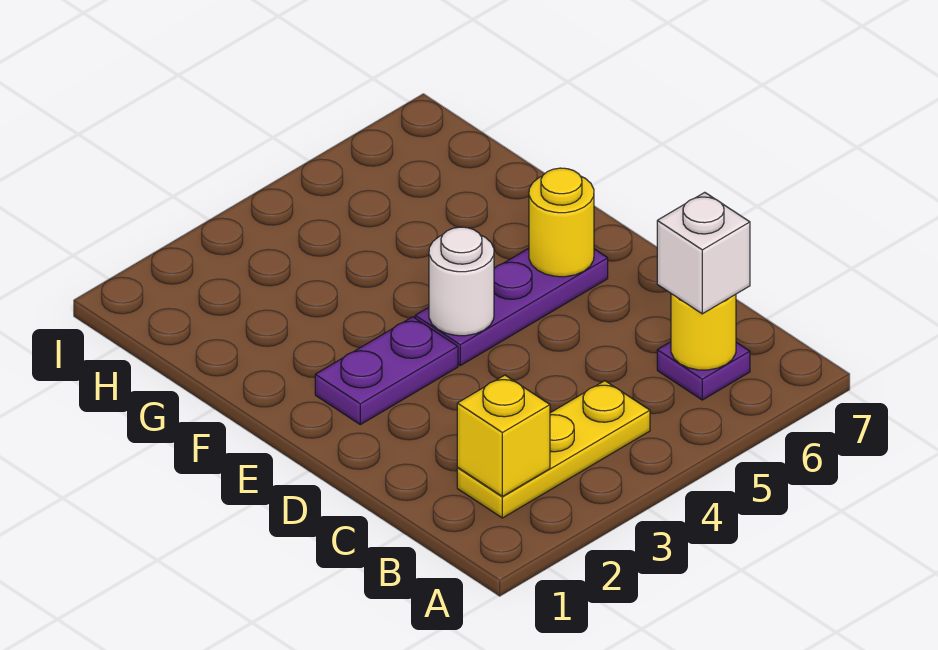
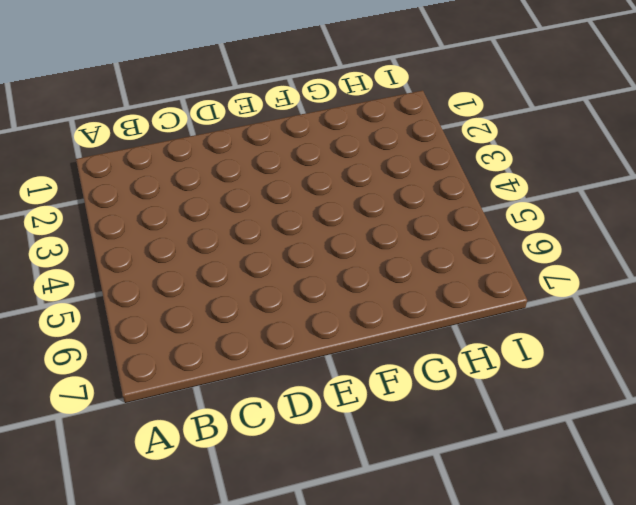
none -> yellow 1x3 plate [457,381,650,518]
none -> purple 1x1 plate [657,342,750,400]

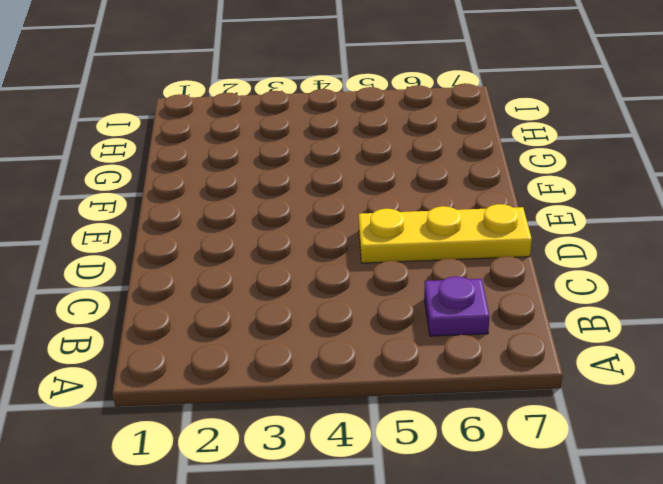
yellow 1x3 plate [359,204,532,263] -> yellow 1x3 plate moved to [457,381,650,518]
none -> purple 1x2 plate [315,317,458,425]
none -> purple 1x3 plate [415,248,608,365]

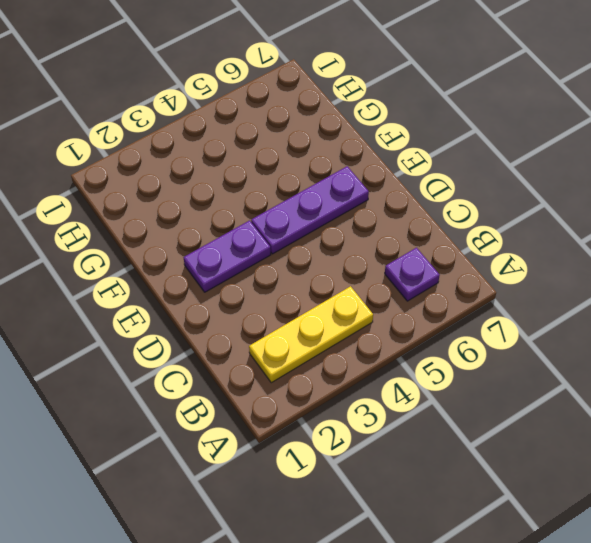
none -> yellow 1x1 brick [457,375,550,496]
none -> yellow 1x1 round brick [671,294,736,370]

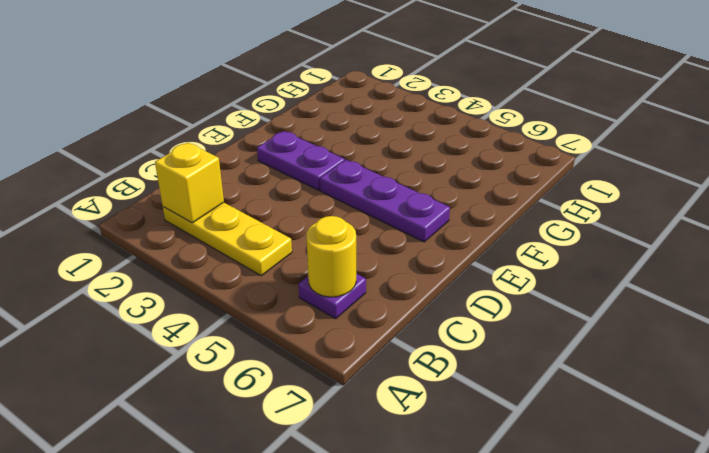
none -> white 1x1 round brick [429,227,494,336]
none -> yellow 1x1 round brick [529,168,594,277]

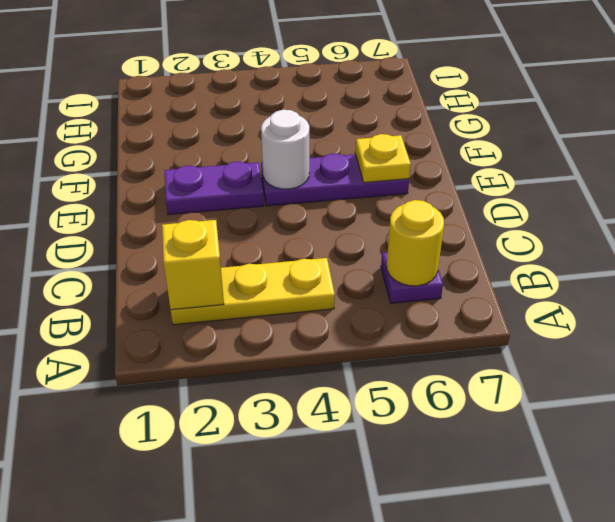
yellow 1x1 plate [356,134,411,183] -> yellow 1x1 round brick [529,168,594,277]
none -> white 1x1 brick [657,192,750,314]

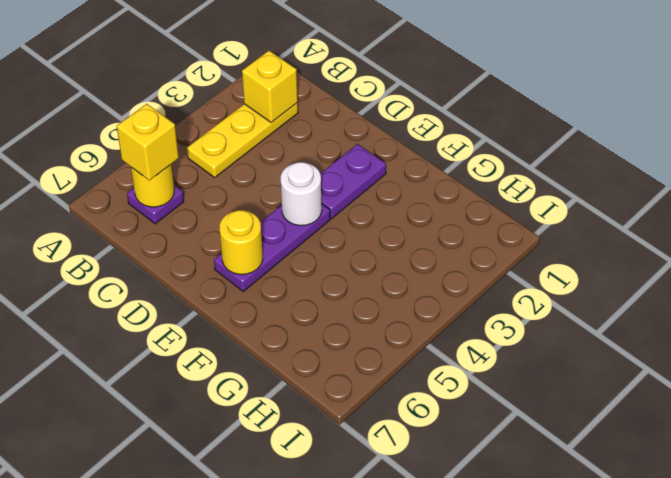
yellow 1x1 brick [117,104,179,180] -> white 1x1 brick [657,192,750,314]

